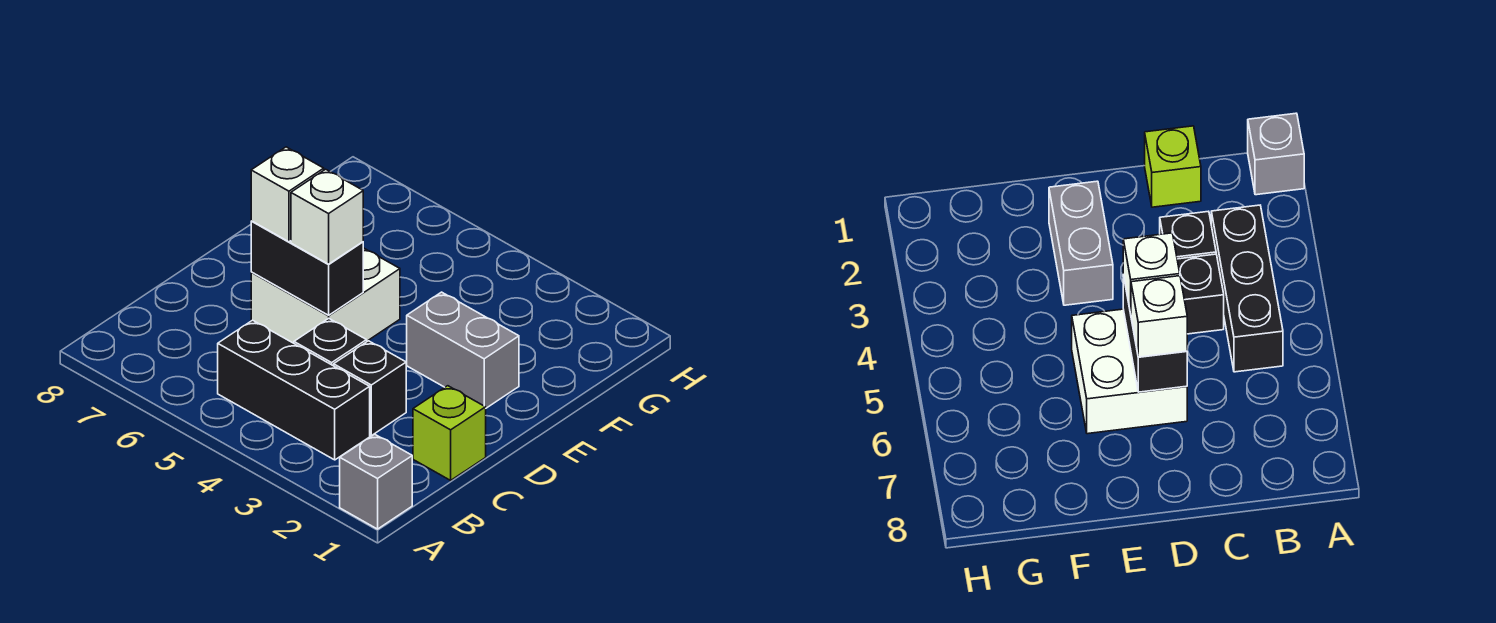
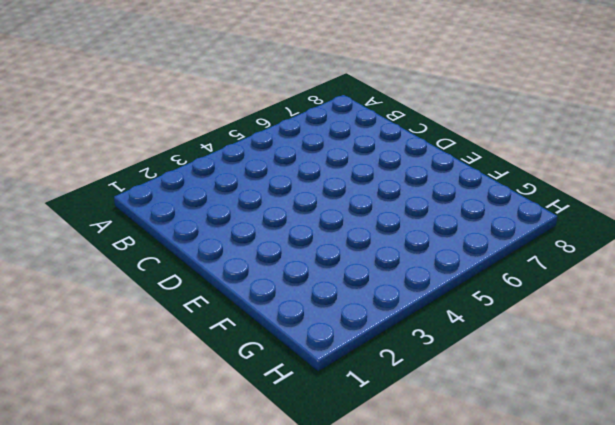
none -> grey 1x1 brick [340,434,412,529]
none -> black 1x3 brick [218,320,370,460]

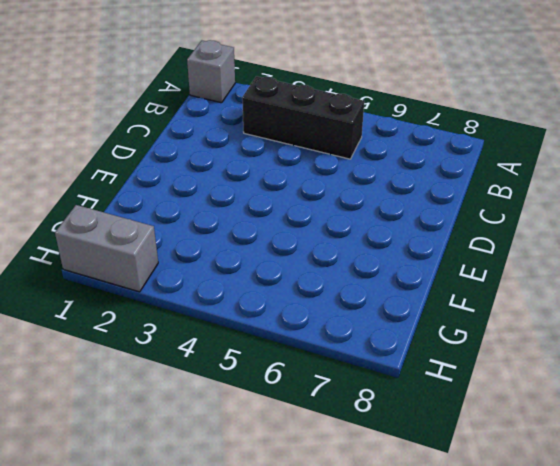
grey 1x2 brick [55,205,158,292] -> grey 1x2 brick moved to [407,292,519,408]
none -> lime 1x1 brick [413,386,486,480]
none -> black 1x1 brick [334,341,406,436]

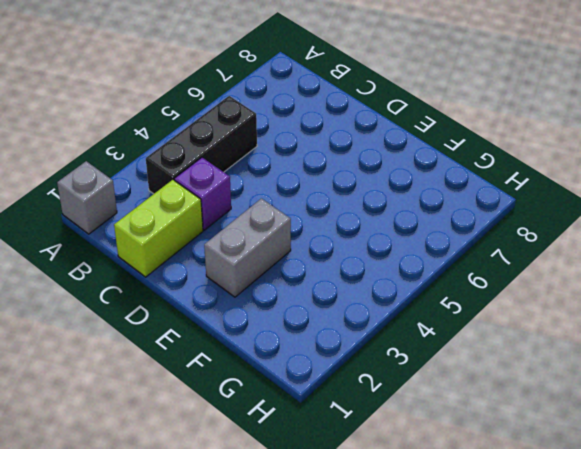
lime 1x2 brick [114,180,203,277] -> lime 1x1 brick [413,386,486,480]
purple 1x1 brick [174,158,231,230] -> black 1x1 brick [334,341,406,436]
none -> black 1x1 brick [294,318,367,366]
none -> white 2x2 brick [251,248,400,343]

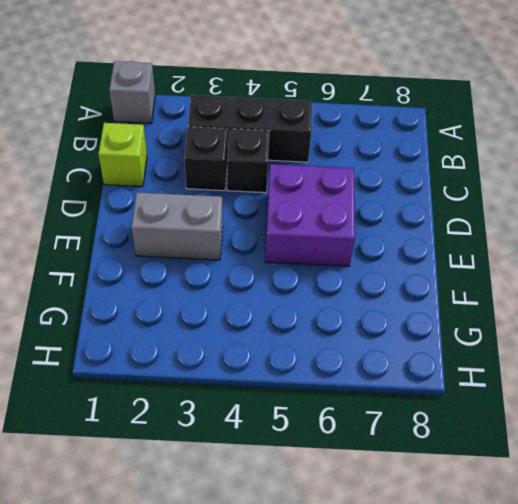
purple 2x2 brick [265,164,355,266] -> white 2x2 brick [251,248,400,343]
none -> black 1x2 brick [251,221,363,315]
none -> white 1x1 brick [291,169,363,264]

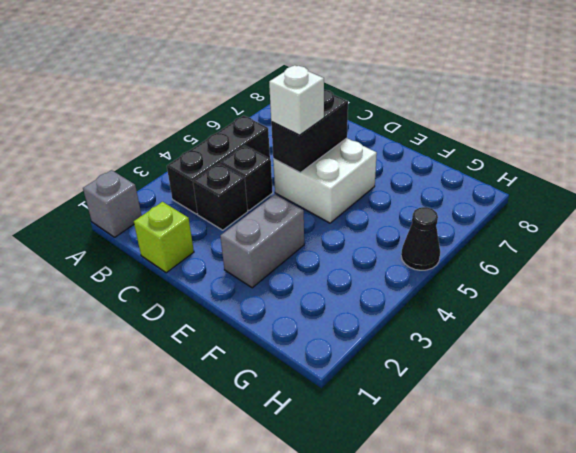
black 1x1 cone [401,207,440,270] -> none
none -> white 1x1 brick [251,147,324,242]

